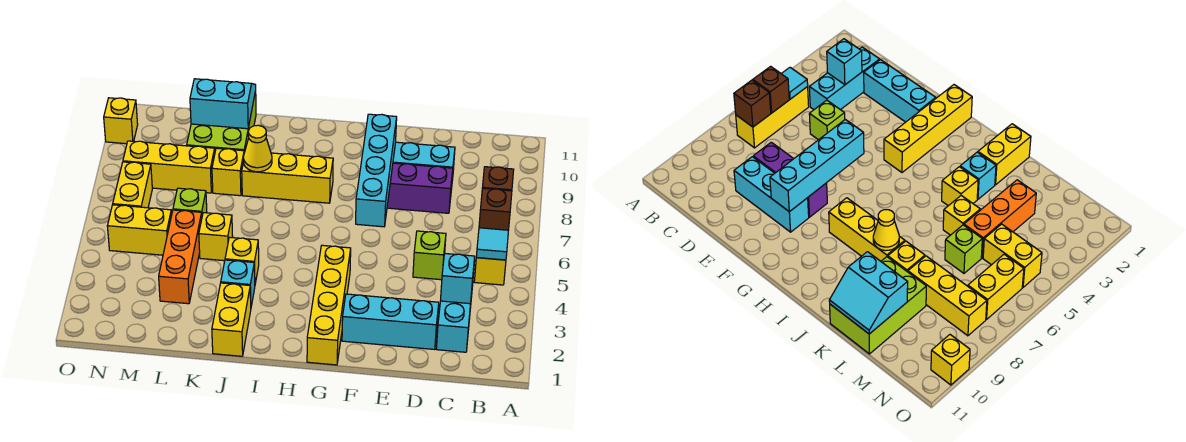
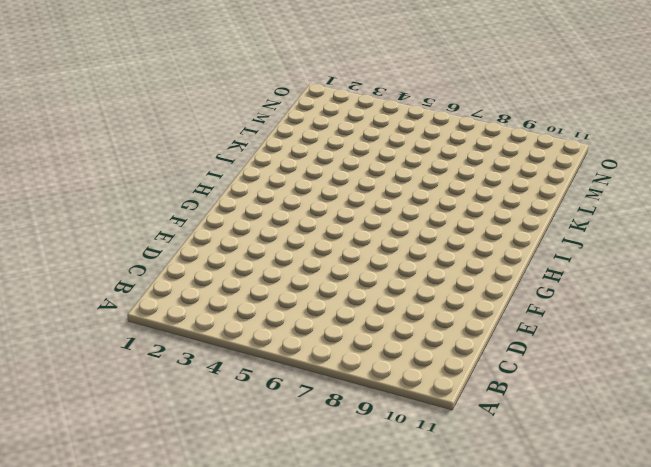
none -> yellow 1x3 brick [474,258,506,285]
none -> cyan 1x3 brick [436,259,475,352]
none -> cyan 1x3 brick [342,294,439,350]

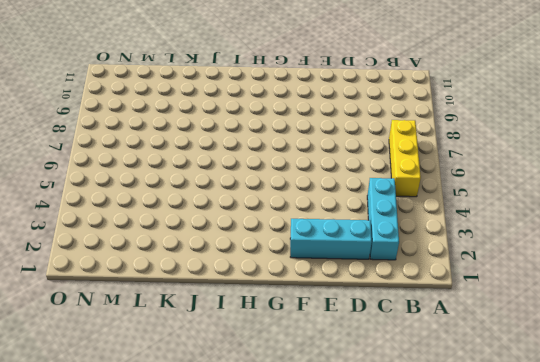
none -> lime 1x1 brick [413,231,446,280]
none -> purple 1x3 brick [387,163,453,213]
none -> cyan 1x3 brick [393,142,455,190]

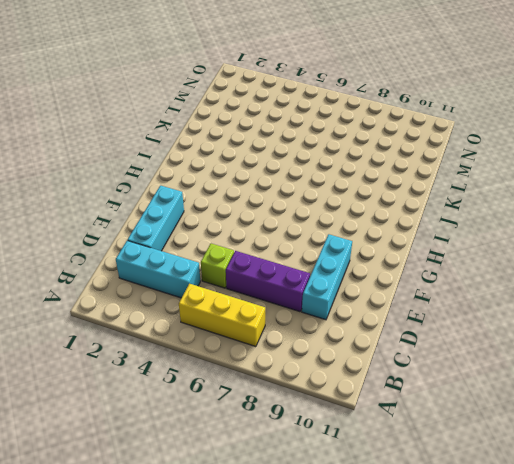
purple 1x3 brick [226,251,310,312] -> purple 1x3 brick turned to [387,163,453,213]
none -> yellow 1x4 brick [307,245,351,365]
none -> yellow 1x3 brick [242,153,333,203]
none -> yellow 1x2 brick [212,283,251,356]

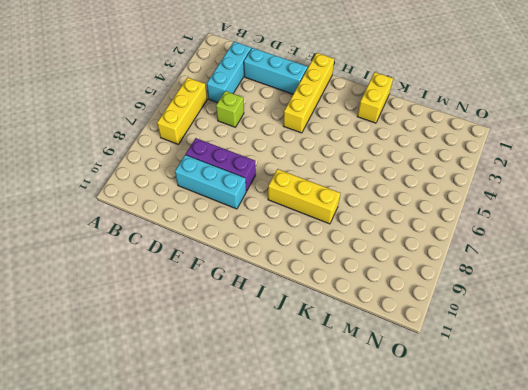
none -> cyan 1x1 brick [221,260,255,306]
none -> yellow 1x1 brick [225,237,259,283]
none -> yellow 1x1 brick [199,213,233,261]

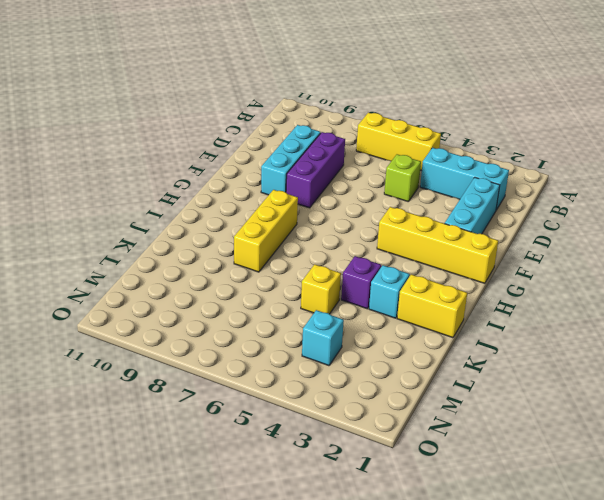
purple 1x1 brick [341,256,381,309] -> yellow 1x1 brick [225,237,259,283]
cyan 1x1 brick [302,310,344,366] -> cyan 1x1 brick moved to [441,253,475,304]
none -> yellow 1x1 brick [212,148,244,196]
none -> lime 2x3 brick [187,91,256,153]
none -> orange 1x3 brick [159,210,202,304]

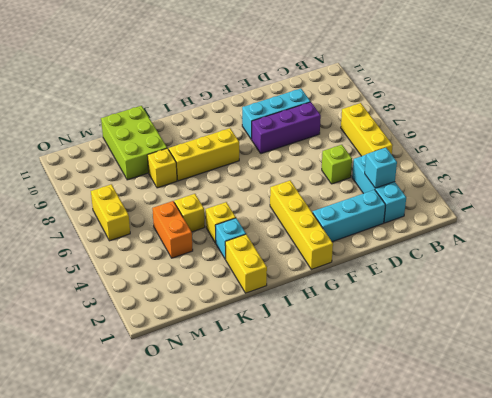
orange 1x2 brick [152,201,193,258] -> orange 1x3 brick [159,210,202,304]
none -> lime 1x1 brick [173,188,207,215]
none -> yellow 1x3 brick [123,141,215,193]
none -> yellow 1x2 brick [107,205,172,255]

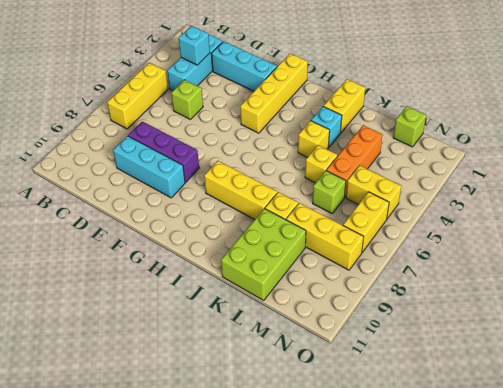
lime 1x1 brick [393,106,426,147] -> none
none -> yellow 1x1 brick [104,98,138,144]
none -> cyan 1x1 tile [476,228,508,260]
none -> brown 1x1 brick [479,188,512,230]

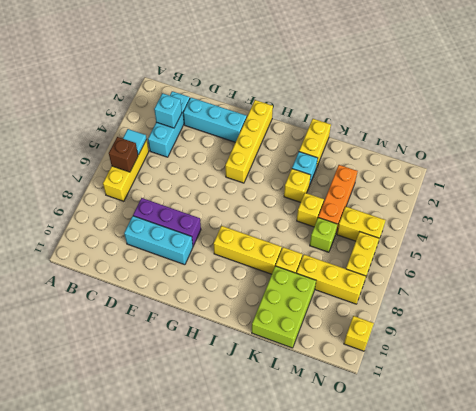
none -> lime 1x1 brick [413,231,446,280]
none -> brown 1x1 brick [482,167,514,191]
none -> cyan 1x4 brick [356,114,397,227]

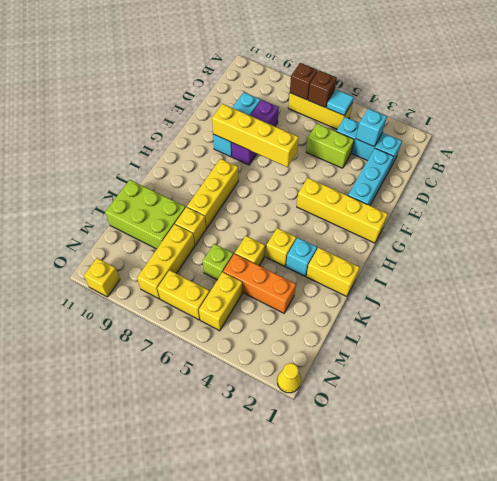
lime 1x2 brick [306,124,354,168] -> lime 1x1 brick [413,231,446,280]
yellow 1x4 brick [212,104,299,167] -> cyan 1x4 brick [356,114,397,227]
yellow 1x1 cone [277,363,301,393] -> yellow 1x1 cone moved to [244,125,272,172]
none -> cyan 2x2 slope [190,79,256,129]

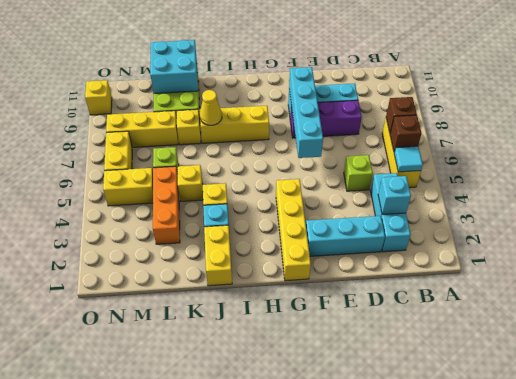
cyan 2x2 brick [150,40,198,93] -> cyan 2x2 slope [190,79,256,129]

